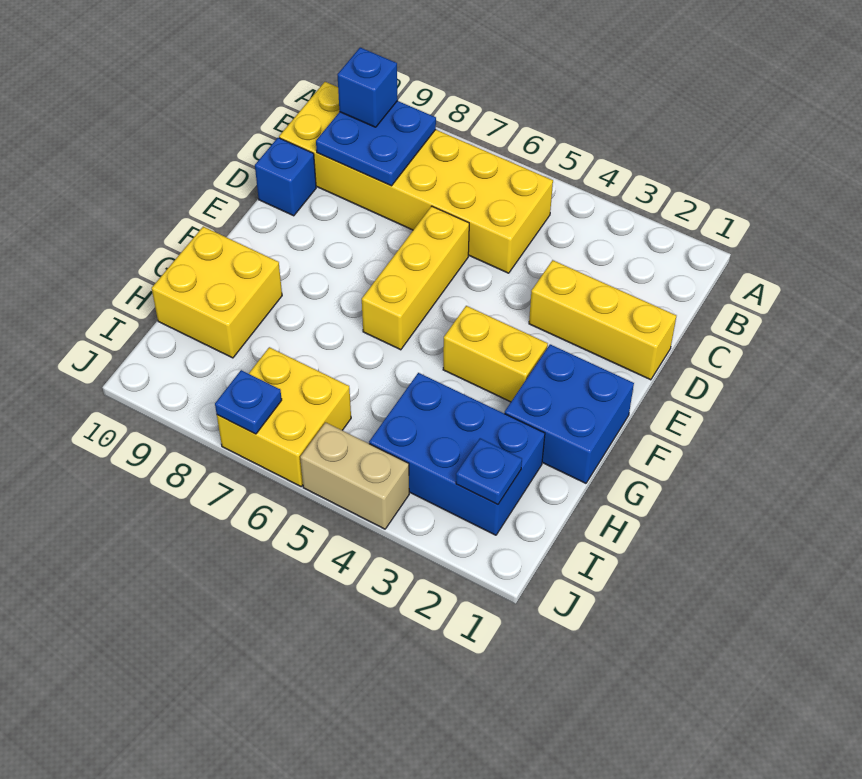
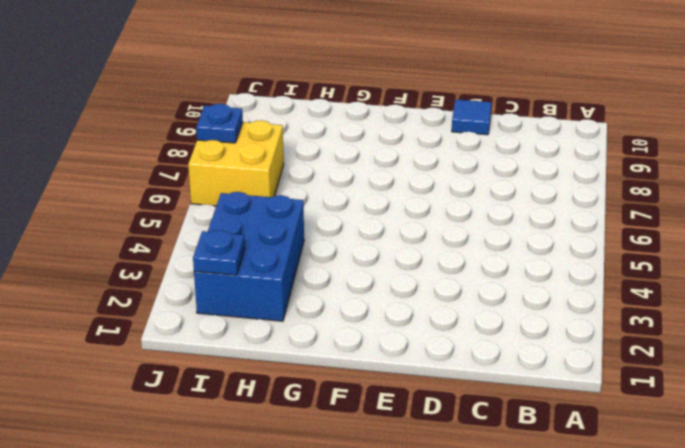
blue 1x1 tile [452,99,492,135] -> blue 1x1 brick [255,138,316,216]
none -> yellow 2x6 brick [279,82,553,273]
none -> yellow 1x3 brick [529,260,676,380]
none -> yellow 1x3 brick [362,206,469,350]

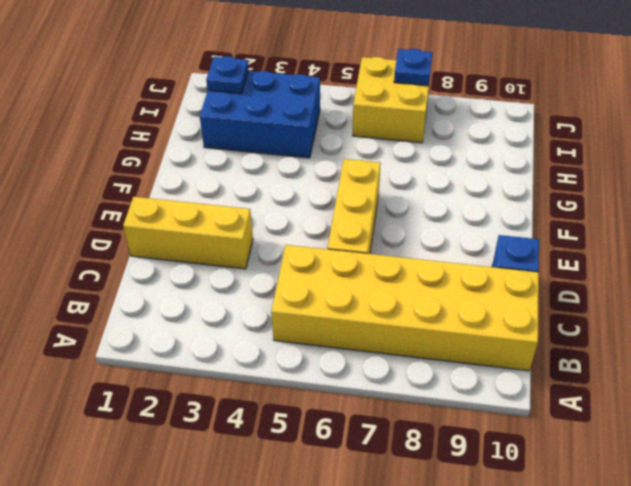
none -> blue 2x2 brick [505,344,634,483]
none -> yellow 1x2 brick [443,306,548,402]
none -> yellow 2x2 brick [152,227,282,358]

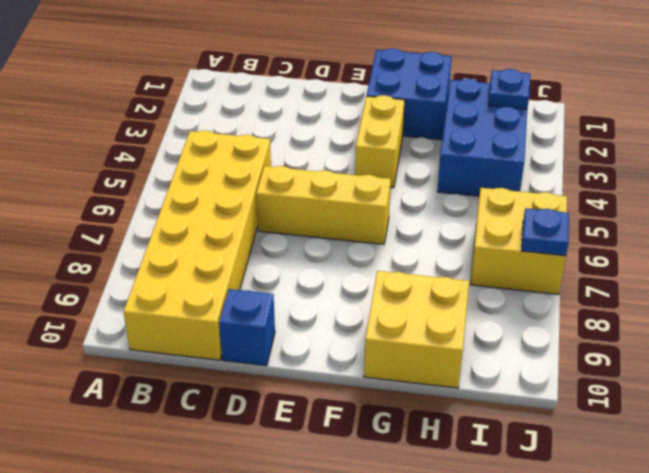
none -> yellow 1x3 brick [529,260,676,380]
none -> tan 1x2 brick [300,422,409,529]
none -> blue 2x2 plate [316,101,436,186]

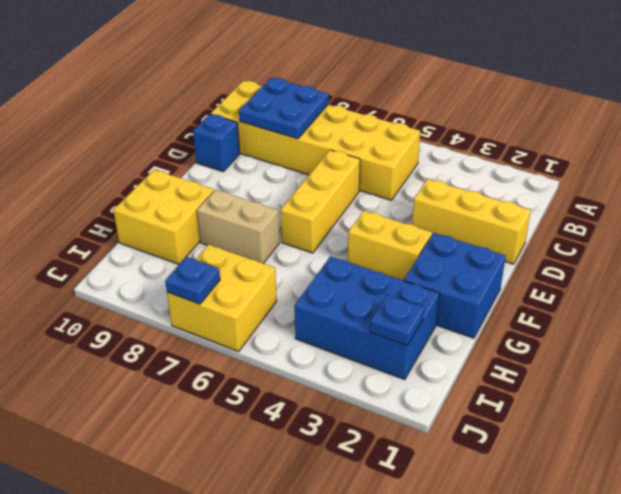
tan 1x2 brick [197,190,280,263] -> tan 1x2 brick moved to [300,422,409,529]
none -> blue 1x1 brick [337,48,398,127]

